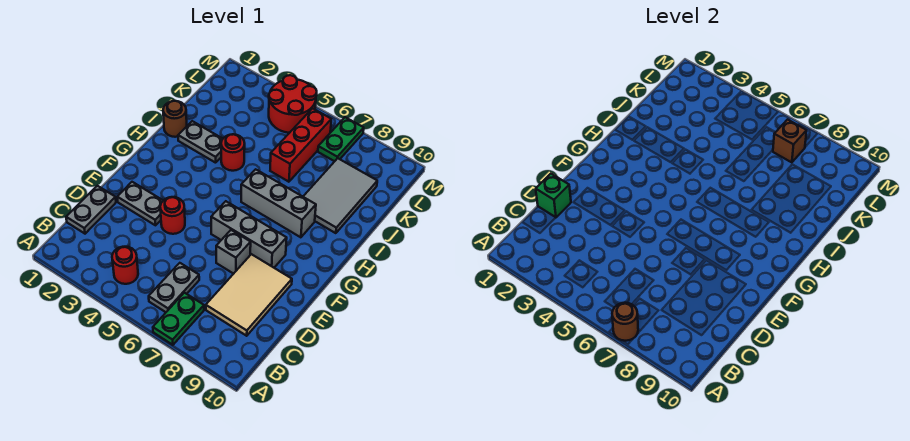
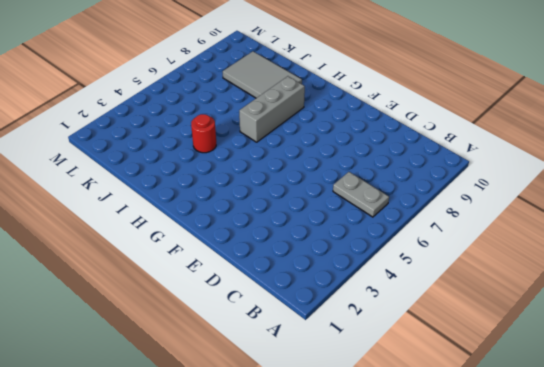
none -> green 1x2 plate [153,293,204,345]
none -> red 1x1 round brick [112,247,138,284]
none -> grey 1x2 plate [66,186,116,234]

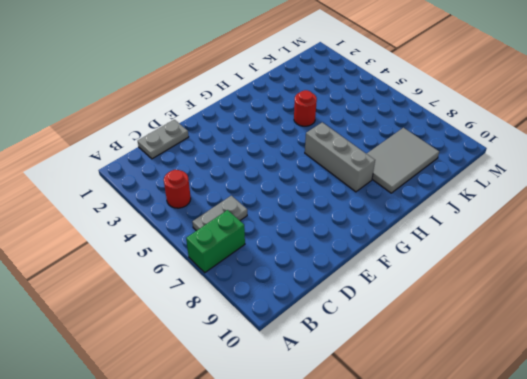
green 1x2 brick [186,210,245,273] -> green 1x2 plate [153,293,204,345]
none -> tan 2x3 tile [206,254,292,336]
none -> grey 1x2 plate [117,182,163,225]
none -> red 1x1 round brick [160,197,185,234]

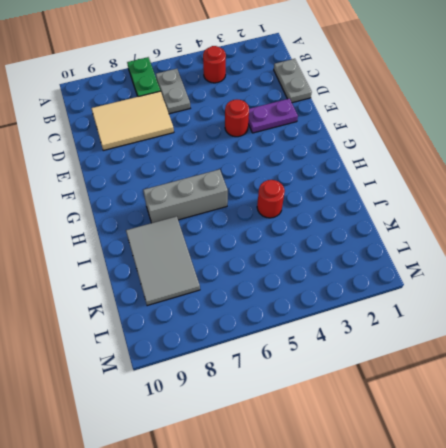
tan 2x3 tile [91,91,174,150] -> tan 2x3 tile turned to [206,254,292,336]
purple 1x2 plate [248,99,298,133] -> grey 1x2 plate [117,182,163,225]
none -> grey 1x1 brick [216,230,251,274]
none -> grey 1x3 brick [211,201,287,268]
none -> brown 1x1 round brick [163,101,187,137]

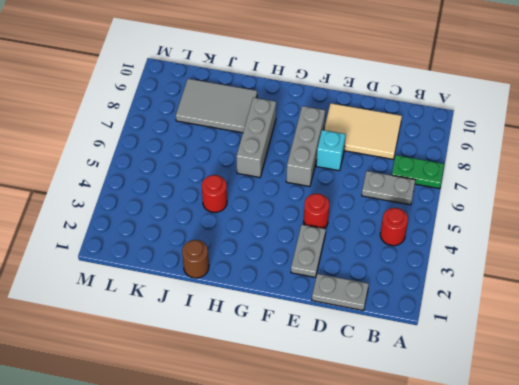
cyan 1x1 brick [316,130,346,171] -> grey 1x1 brick [216,230,251,274]
none -> grey 1x2 plate [178,121,222,163]
none -> red 1x3 brick [270,108,331,182]
none -> red 2x2 round brick [269,75,317,133]

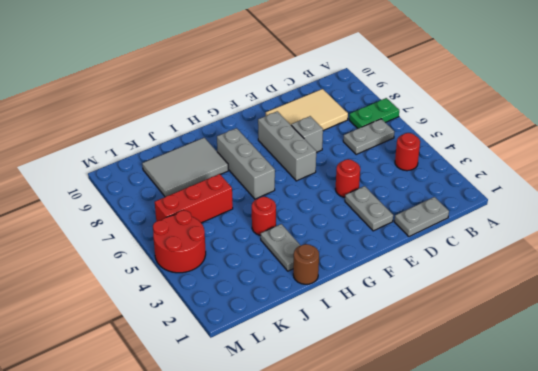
none -> green 1x2 plate [318,117,364,161]
none -> brown 1x1 round brick [612,303,638,341]
none -> green 1x1 brick [536,174,571,217]

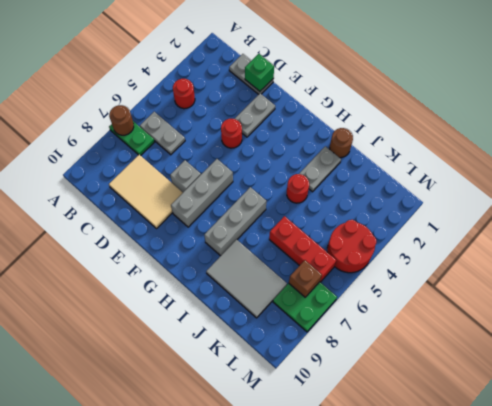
green 2x2 plate [273,282,337,332] -> green 1x2 plate [318,117,364,161]

